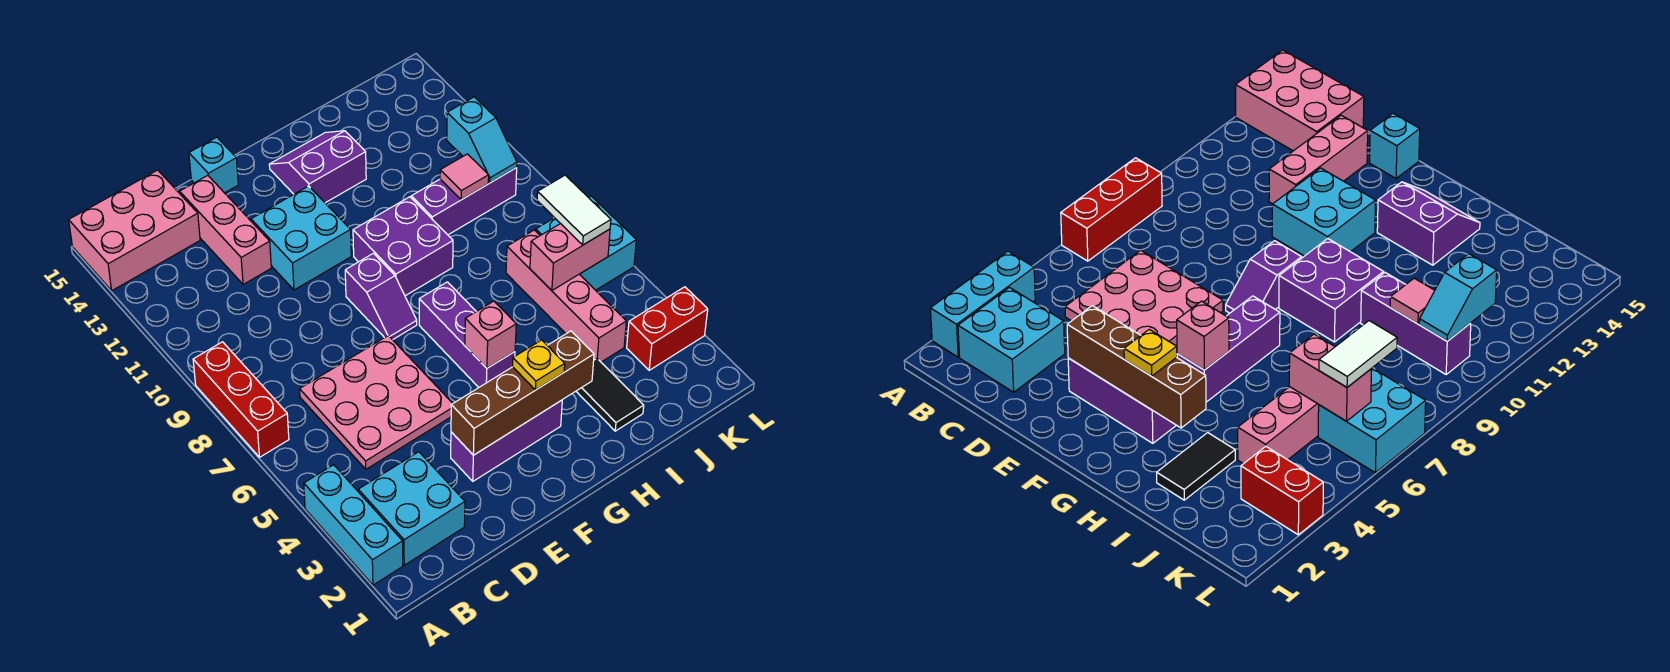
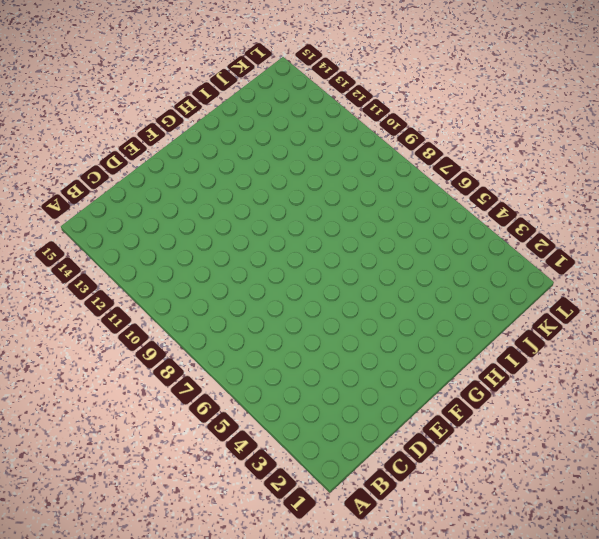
none -> cyan 1x3 brick [304,465,403,585]
none -> red 1x3 brick [193,342,289,457]
none -> pink 2x3 brick [69,170,200,290]

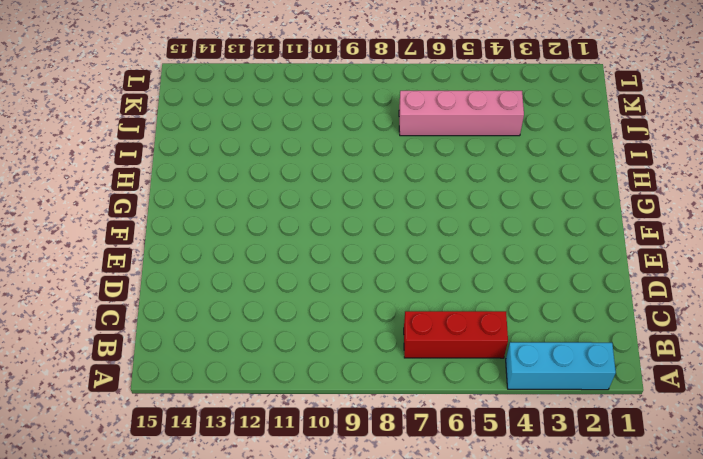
red 1x3 brick [404,311,508,358] -> red 1x3 brick moved to [193,342,289,457]
none -> pink 2x3 brick [69,170,200,290]
none -> cyan 2x2 brick [358,452,465,565]
none -> pink 3x3 plate [300,336,453,469]

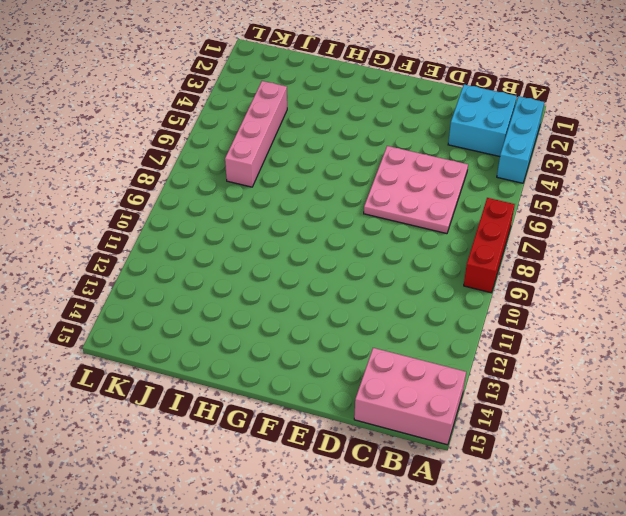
none -> pink 1x3 brick [180,175,271,284]
none -> purple 1x3 brick [451,400,562,481]
none -> cyan 2x2 brick [251,186,351,290]

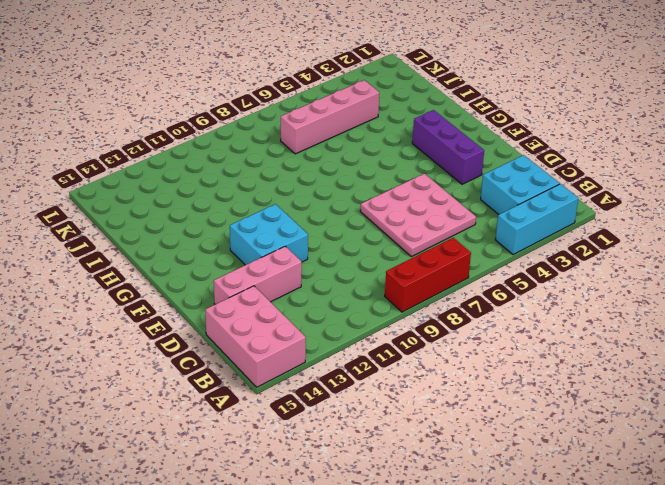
none -> cyan 1x1 brick [189,137,238,193]
none -> purple 1x2 slope [345,253,417,340]
none -> purple 1x3 brick [419,282,515,387]

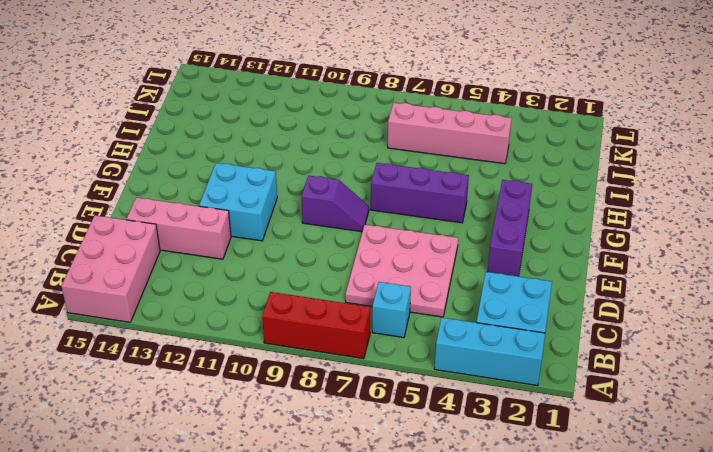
cyan 1x1 brick [372,282,411,338] -> cyan 1x1 brick moved to [189,137,238,193]
none -> purple 2x2 brick [353,197,453,296]
none -> purple 2x2 slope [269,131,366,203]
none -> black 1x2 tile [576,359,644,431]

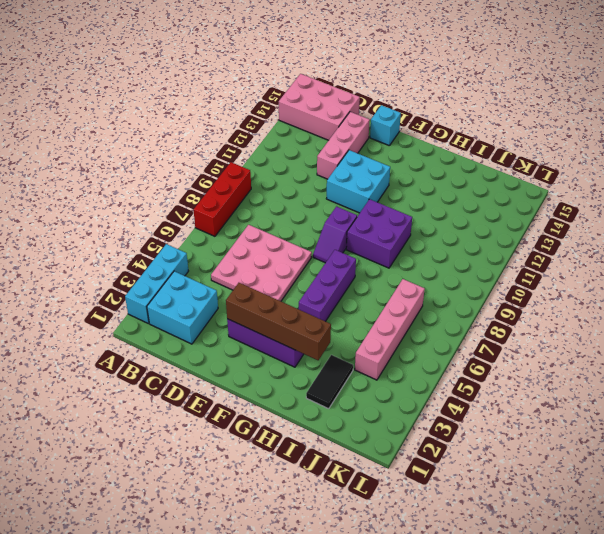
none -> purple 2x2 slope [269,131,366,203]
none -> purple 1x3 brick [411,168,517,235]
none -> red 1x2 brick [627,287,708,370]

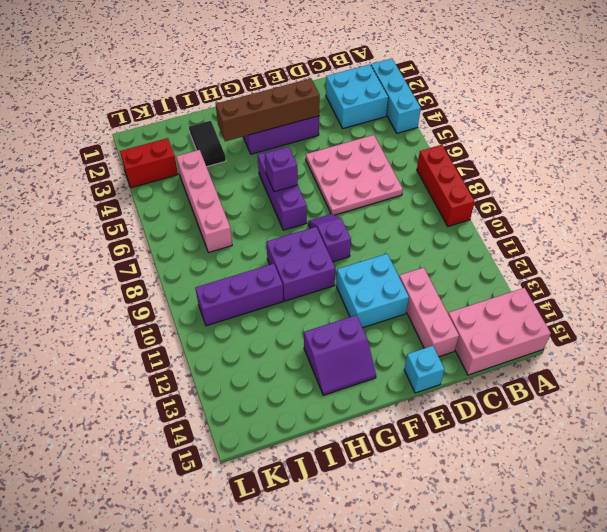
purple 1x1 brick [265,147,298,192] -> none
none -> cyan 2x2 brick [536,196,636,290]
none -> pink 1x1 brick [465,301,516,368]
none -> pink 1x2 brick [530,224,610,290]

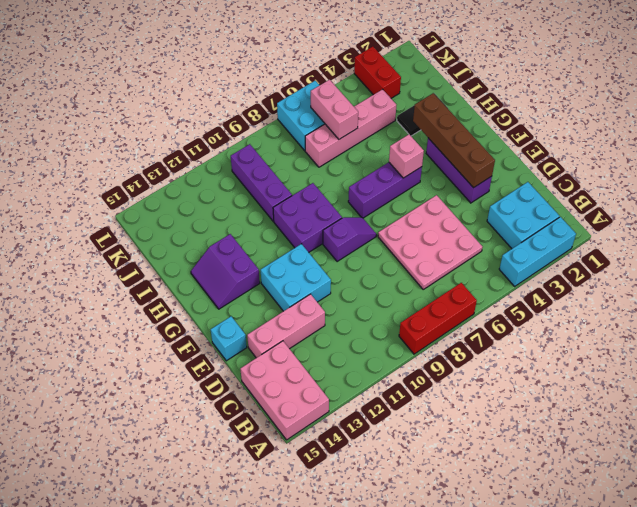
none -> pink 1x1 tile [440,154,489,200]
none -> cyan 1x2 slope [447,97,517,183]
none -> yellow 1x1 plate [513,340,565,390]

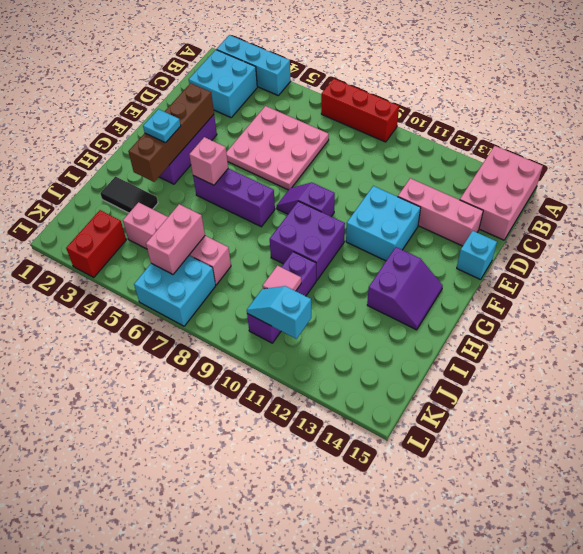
cyan 1x1 plate [143,109,181,143] -> yellow 1x1 plate [513,340,565,390]
none -> white 1x2 tile [537,175,611,245]

